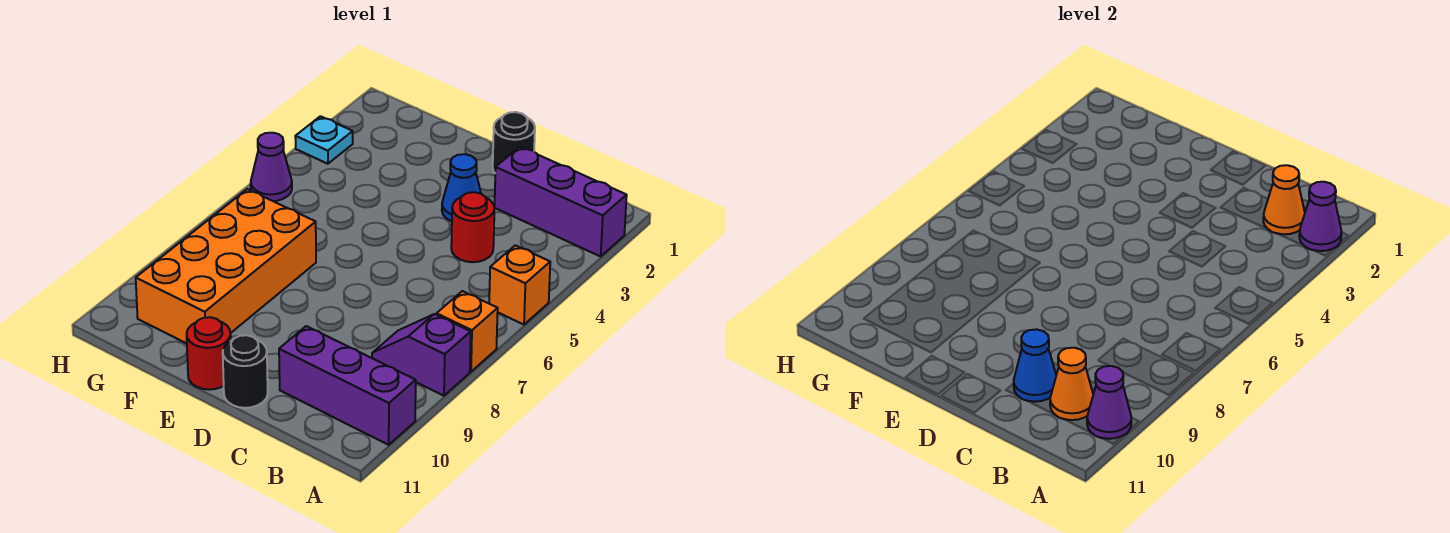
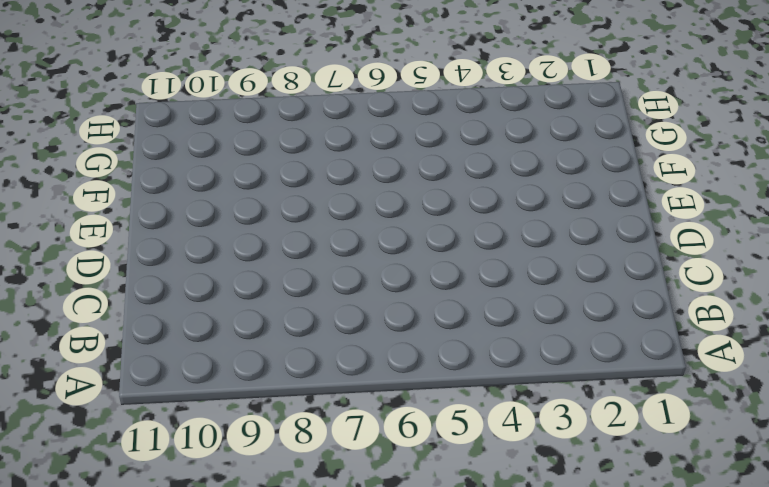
none -> purple 1x3 brick [494,147,627,256]
none -> orange 1x1 brick [489,245,550,325]
none -> orange 1x1 brick [437,291,498,372]

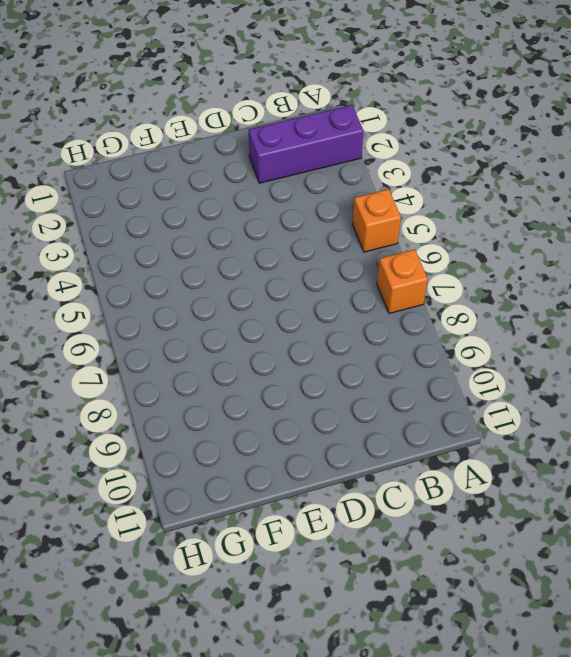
none -> purple 1x2 slope [372,314,471,396]
none -> purple 1x3 brick [279,326,416,445]
none -> red 1x1 round brick [451,192,495,262]

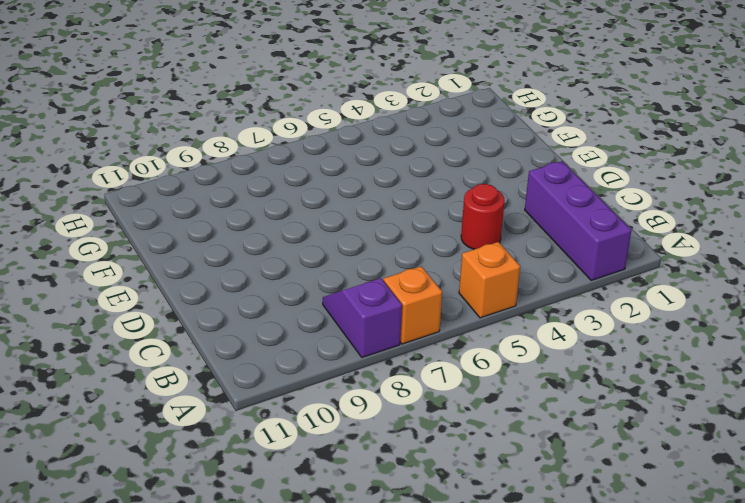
none -> purple 1x3 brick [279,326,416,445]
none -> black 1x1 round brick [493,112,535,173]
none -> blue 1x1 cone [442,154,481,221]

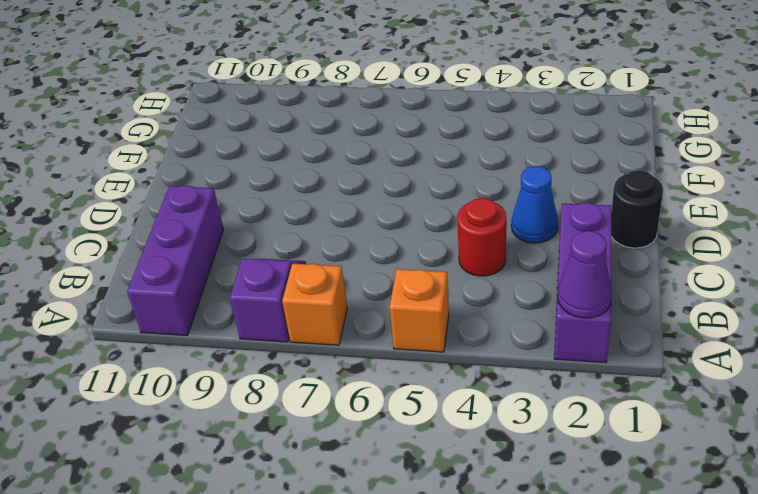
none -> black 1x1 round brick [223,335,268,408]
none -> red 1x1 round brick [187,317,231,390]
none -> orange 2x4 brick [136,189,316,344]

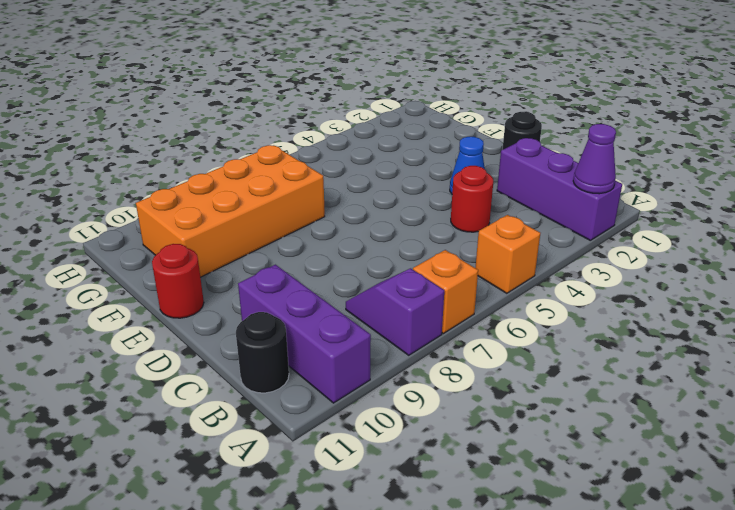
black 1x1 round brick [236,312,289,393] -> black 1x1 round brick moved to [223,335,268,408]
none -> cyan 1x1 plate [295,116,353,164]
none -> purple 1x1 cone [251,133,292,201]
none -> purple 1x1 cone [1087,366,1131,439]

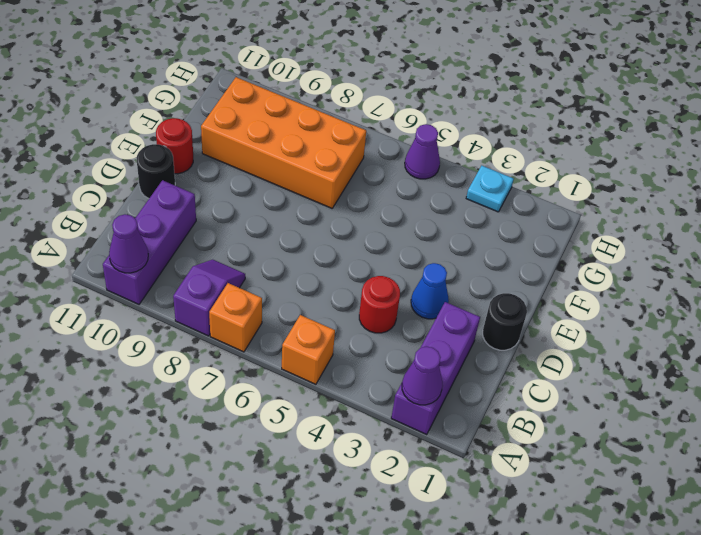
none -> orange 1x1 cone [1263,165,1305,234]
none -> orange 1x1 cone [1050,348,1093,420]
none -> blue 1x1 cone [1014,329,1056,402]

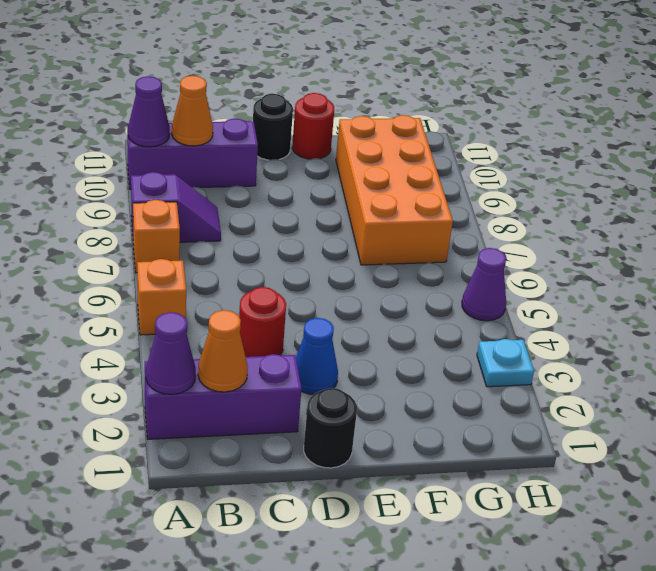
none -> blue 1x1 cone [1014,329,1056,402]

